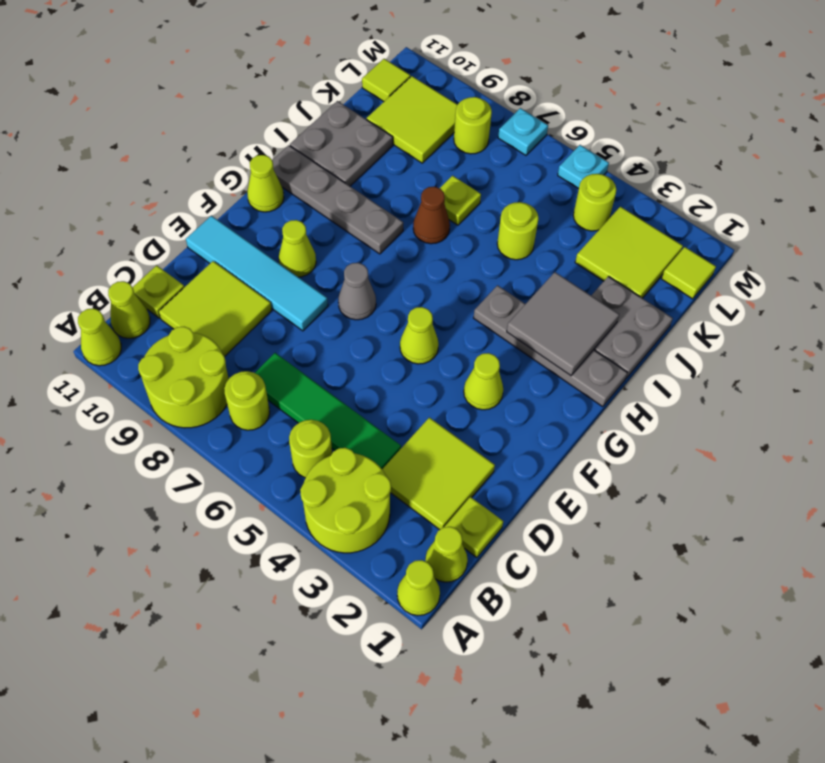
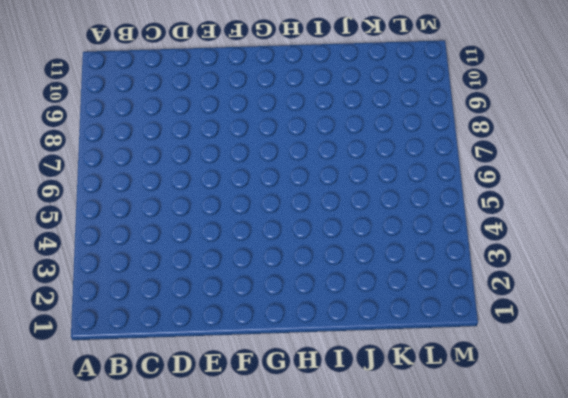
none -> lime 1x1 cone [397,560,440,616]
none -> lime 2x2 round brick [300,448,391,553]
none -> lime 2x2 round brick [138,327,229,428]
none -> lime 1x1 cone [78,308,121,366]

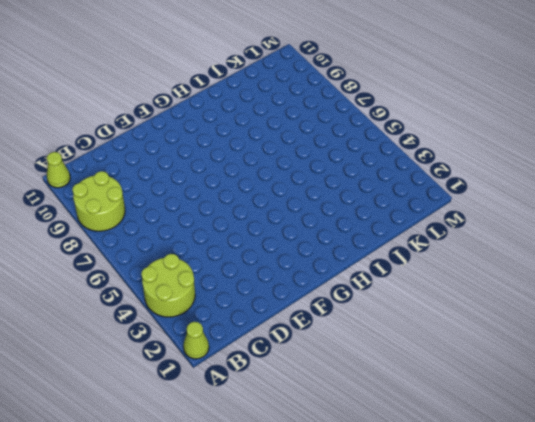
none -> lime 1x1 cone [425,527,468,582]
none -> lime 1x1 round brick [289,420,332,478]
none -> lime 1x1 round brick [224,371,270,430]
none -> lime 1x1 cone [108,281,150,338]

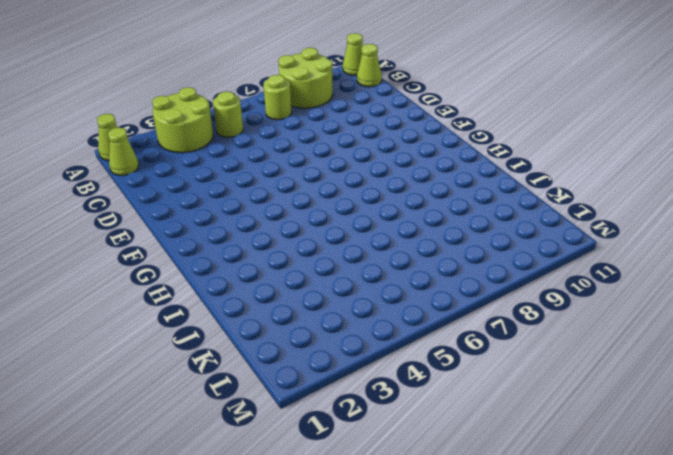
none -> lime 1x1 plate [445,497,503,558]
none -> lime 2x2 tile [382,417,495,530]
none -> green 1x4 tile [255,353,401,469]
none -> lime 2x2 tile [159,261,272,357]

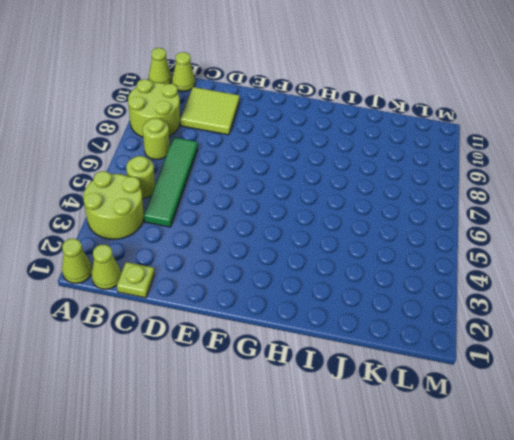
none -> lime 2x2 tile [382,417,495,530]
none -> lime 1x1 plate [133,265,184,318]
none -> cyan 1x4 tile [186,216,328,331]
none -> lime 1x1 cone [464,353,503,410]

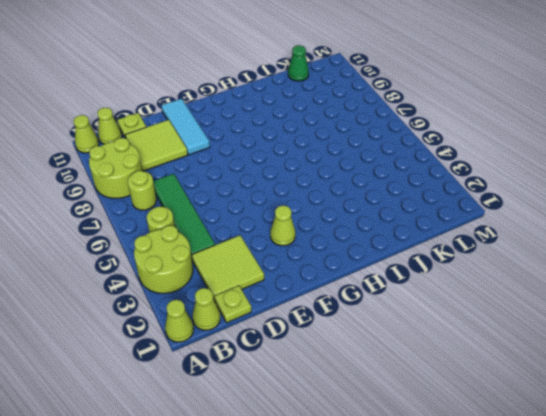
cyan 1x3 tile [161,99,210,155] -> cyan 1x4 tile [186,216,328,331]
green 1x1 cone [288,45,309,81] -> none
none -> lime 1x1 cone [400,307,439,364]
none -> grey 1x1 cone [338,263,376,320]
none -> lime 1x1 cone [279,220,316,277]
none -> lime 1x1 cone [247,155,284,212]

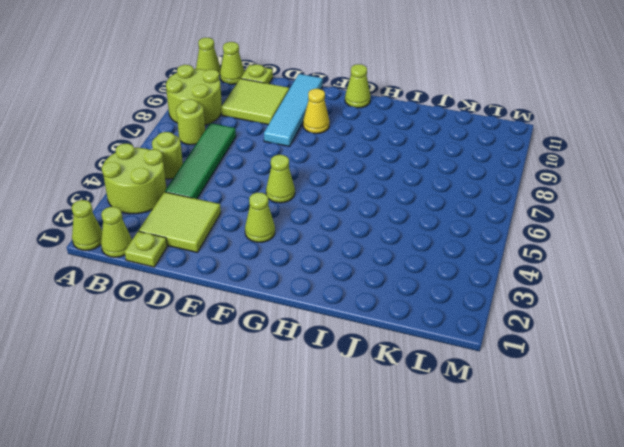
yellow 1x1 cone [303,89,330,134] -> lime 1x1 cone [279,220,316,277]
none -> grey 1x1 cone [338,263,376,320]
none -> grey 1x4 plate [474,285,627,407]
none -> grey 1x4 plate [272,145,403,254]
none -> grey 2x2 plate [591,276,673,378]

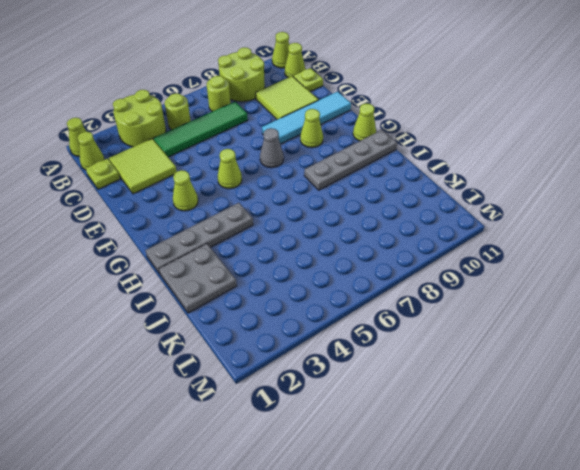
none -> brown 1x1 cone [413,187,450,244]
none -> grey 2x2 plate [290,101,393,186]
none -> lime 1x1 round brick [497,202,539,260]
none -> lime 1x1 plate [440,176,481,225]

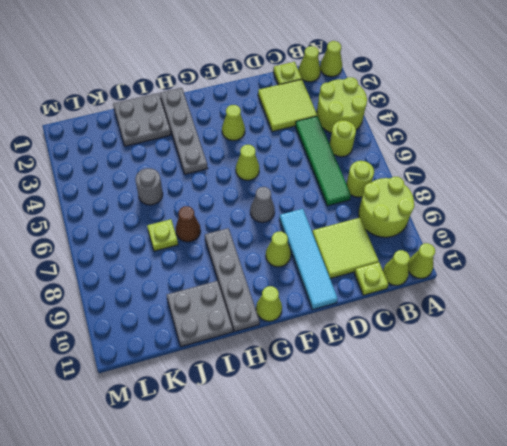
grey 1x1 round brick [135,168,163,205] -> lime 1x1 round brick [497,202,539,260]
none -> lime 2x2 tile [575,207,683,298]
none -> lime 2x2 tile [367,76,458,163]
none -> lime 1x1 tile [662,247,716,299]
none -> lime 1x1 round brick [573,174,616,231]

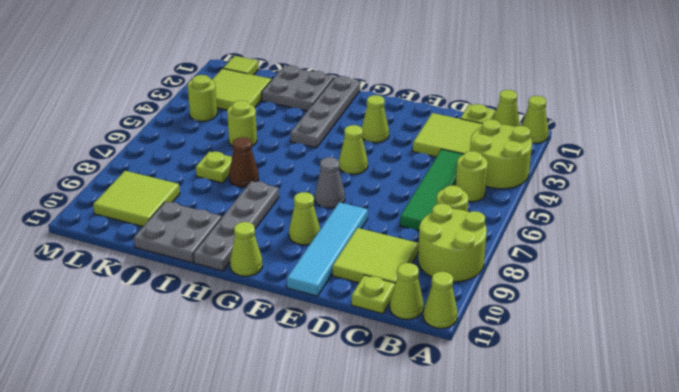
none -> lime 1x1 round brick [454,97,492,154]
none -> lime 1x1 tile [362,59,410,102]
none -> cyan 1x1 plate [558,145,609,189]
none -> cyan 1x1 plate [498,108,548,155]

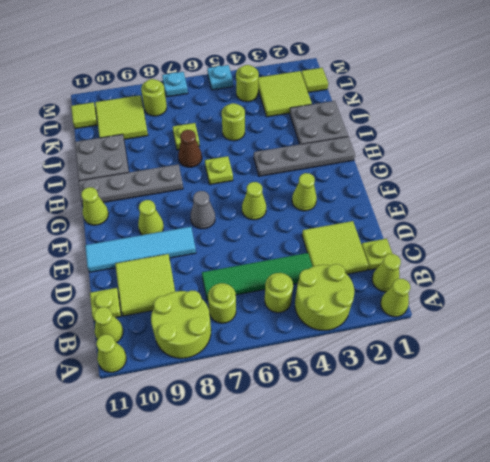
lime 1x1 plate [205,156,233,184] -> none
none -> grey 2x2 tile [507,272,619,376]

